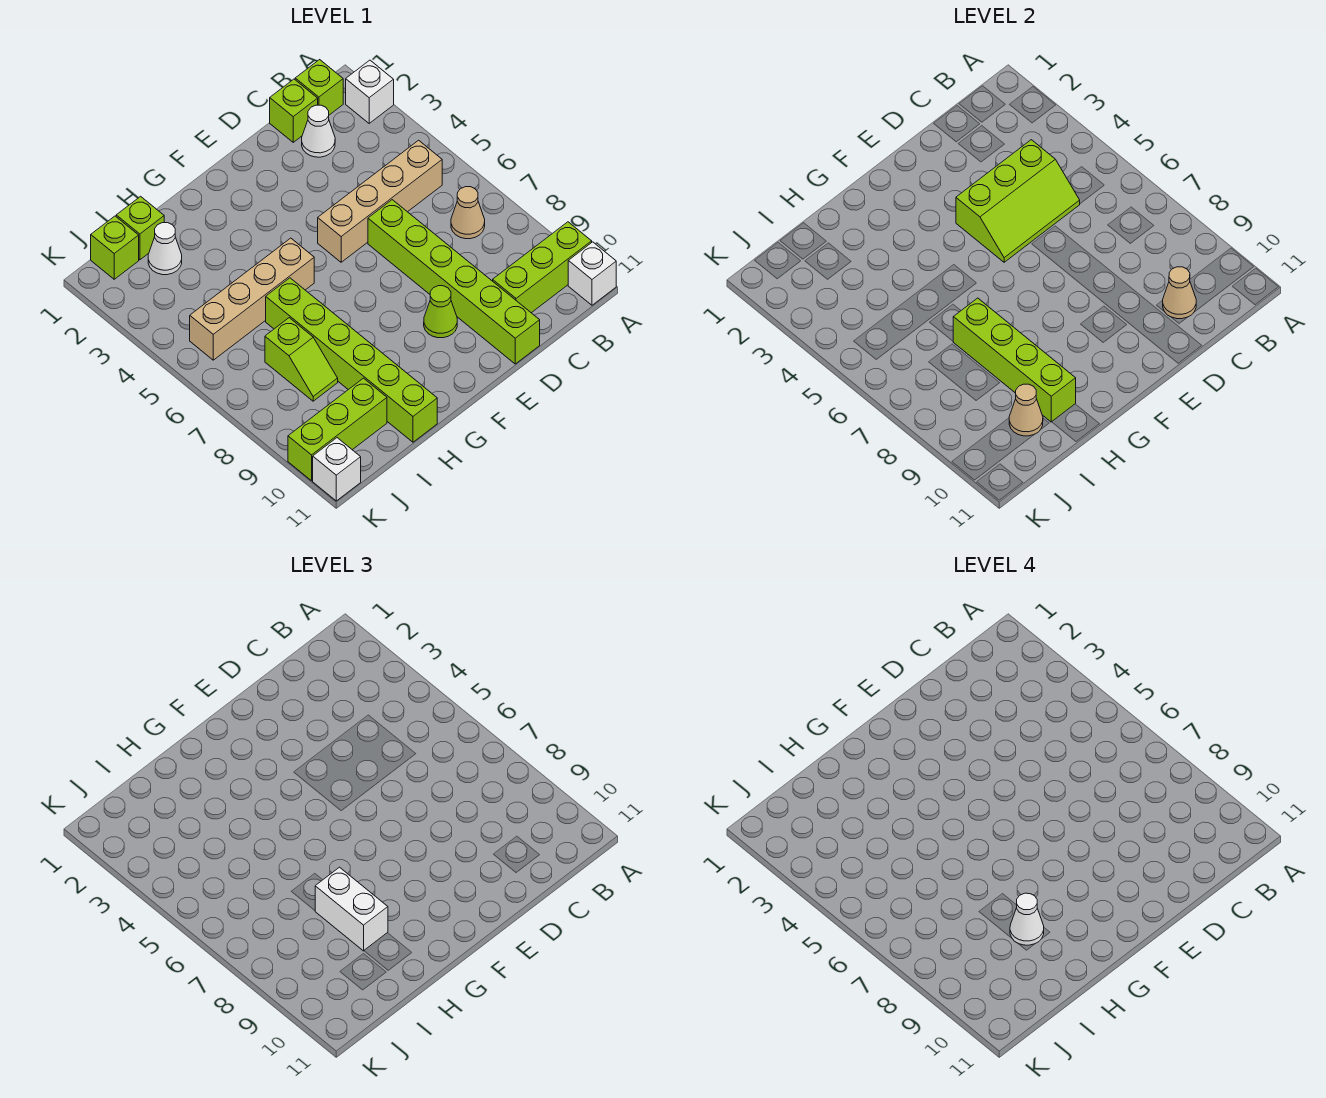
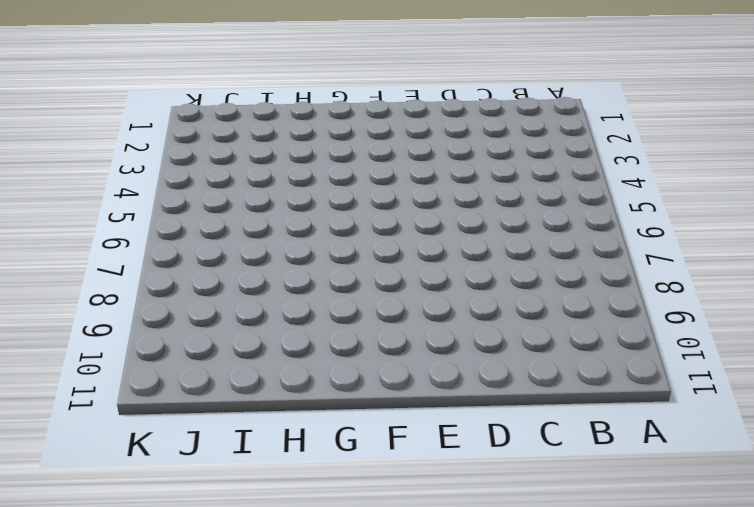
none -> white 1x1 brick [346,60,394,123]
none -> lime 1x3 brick [493,222,592,313]
none -> white 1x1 brick [568,242,616,305]

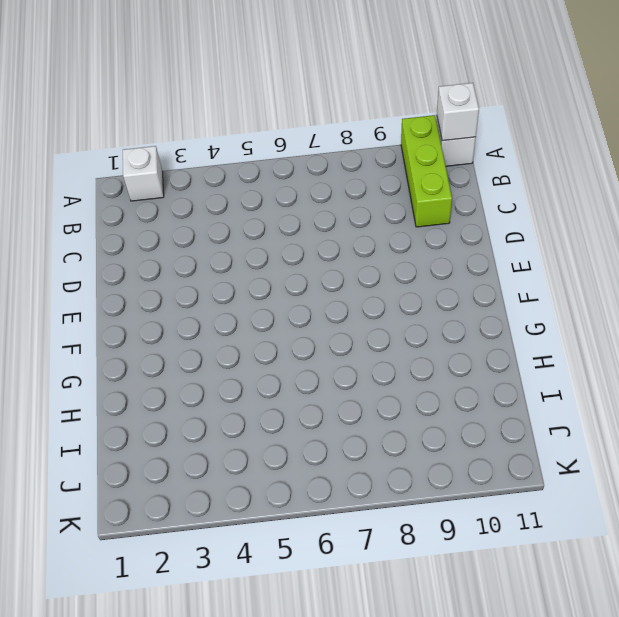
white 1x1 brick [437,83,479,141] -> white 1x1 brick moved to [313,438,361,501]
none -> lime 1x1 brick [295,60,343,115]
none -> tan 1x4 brick [318,140,442,262]
none -> tan 1x1 cone [451,187,485,239]

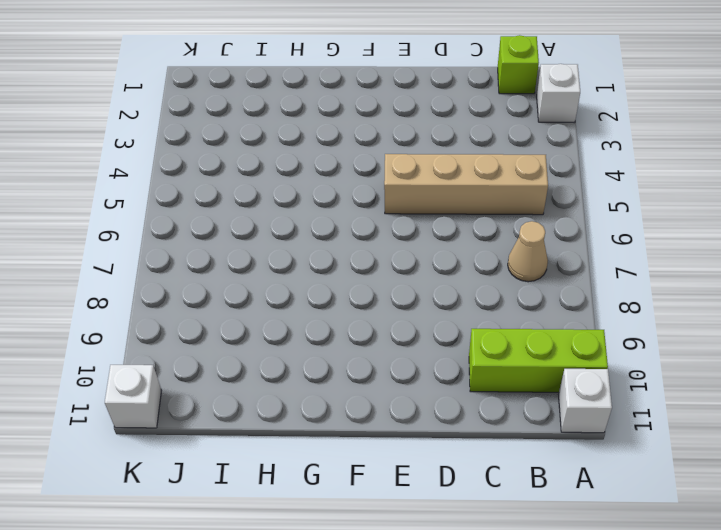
none -> lime 1x1 brick [270,79,318,142]
none -> white 1x1 cone [302,105,335,157]
none -> lime 1x6 brick [368,200,540,364]

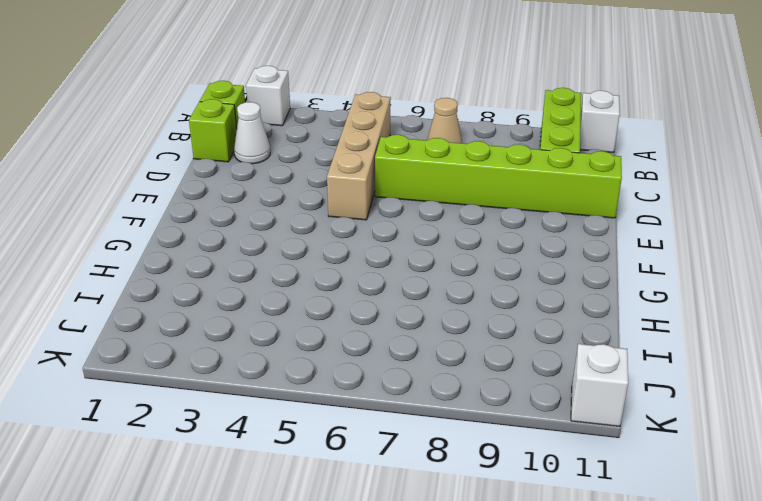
none -> lime 1x1 cone [424,286,457,338]
none -> tan 1x4 brick [190,238,314,360]
none -> lime 1x6 brick [266,278,437,442]

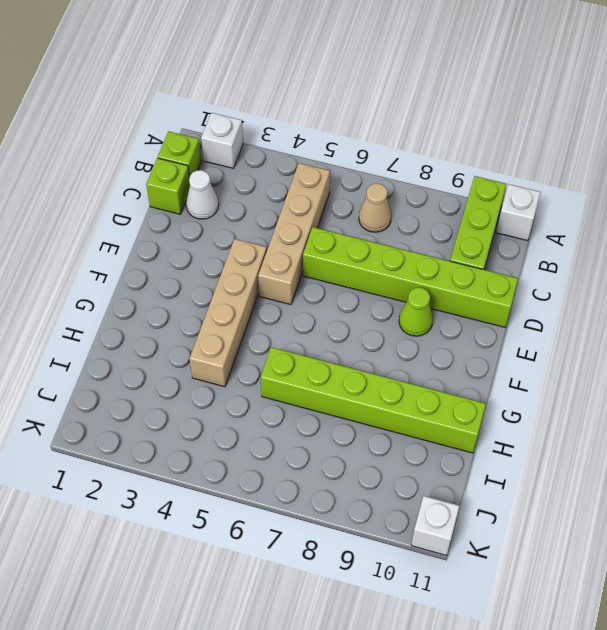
tan 1x4 brick [190,239,267,387] -> tan 1x4 brick moved to [190,238,314,360]
none -> lime 1x1 brick [116,196,164,260]
none -> white 1x1 cone [148,223,182,275]
none -> lime 1x2 slope [265,318,338,401]

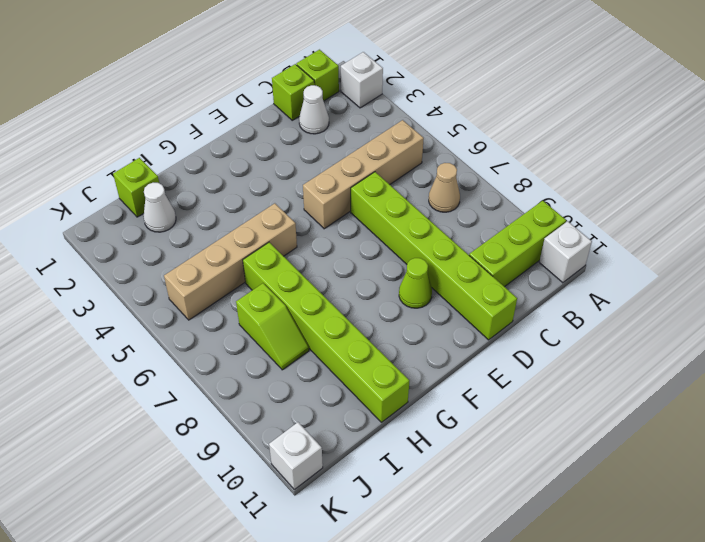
none -> lime 1x3 brick [288,378,387,481]
none -> lime 1x1 brick [91,216,139,279]
none -> lime 2x3 slope [956,140,1080,262]

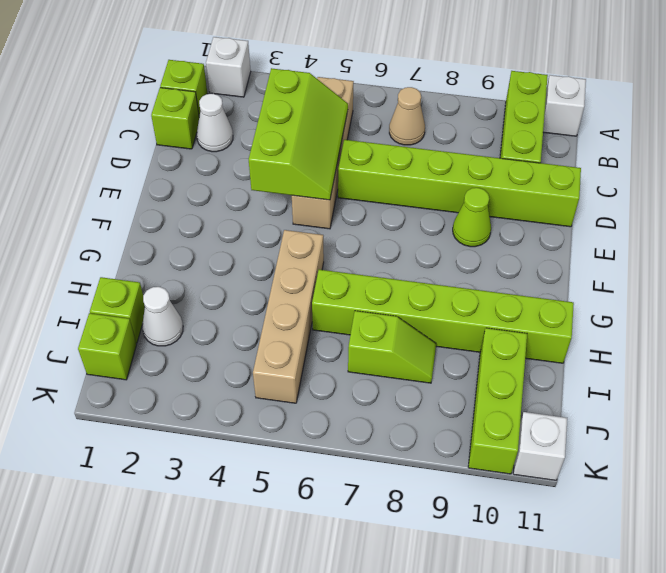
none -> tan 1x1 cone [1163,267,1196,319]
none -> lime 1x4 brick [953,298,1076,422]
none -> tan 1x1 cone [1009,384,1043,436]

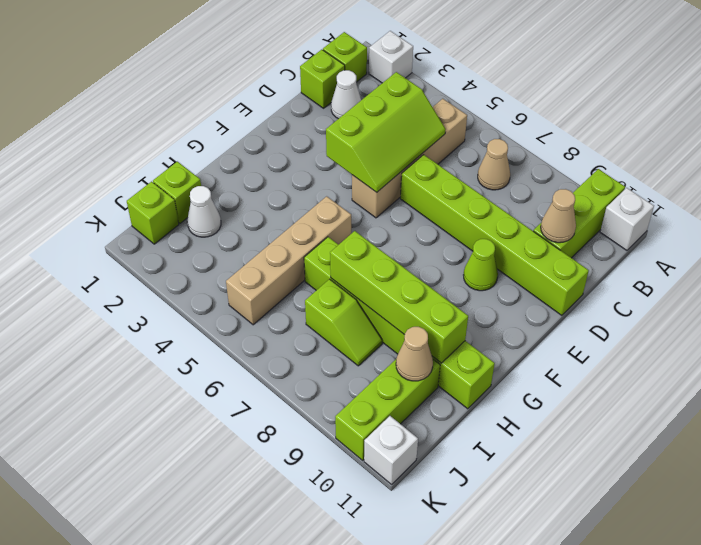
none -> white 1x2 brick [315,867,388,951]
none -> white 1x1 cone [1010,893,1044,945]

